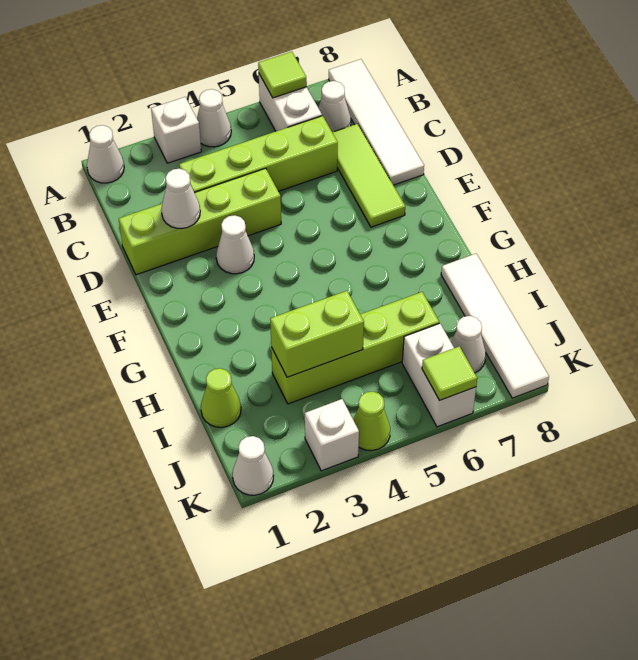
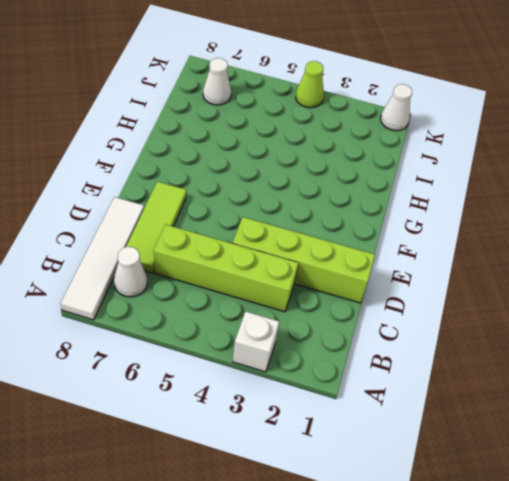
none -> white 1x1 cone [87,125,124,183]
none -> white 1x1 cone [197,89,231,147]
none -> white 1x2 brick [259,74,322,131]

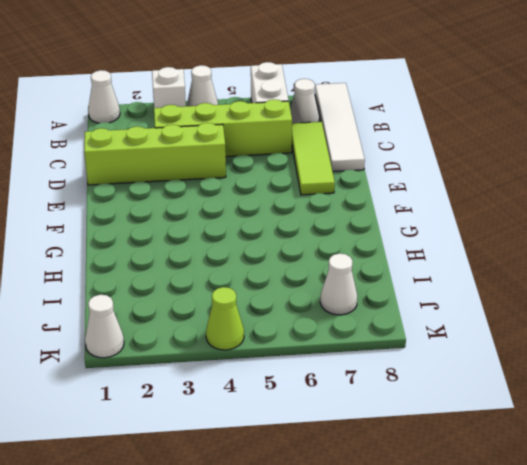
none -> white 1x1 cone [216,215,254,274]
none -> white 1x4 tile [441,254,549,398]
none -> lime 1x1 cone [201,368,241,427]

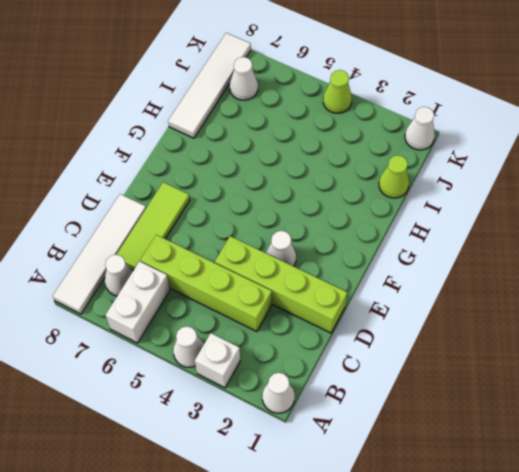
none -> lime 1x4 brick [271,292,439,404]
none -> white 1x2 brick [402,323,476,427]
none -> white 1x1 brick [305,399,359,471]

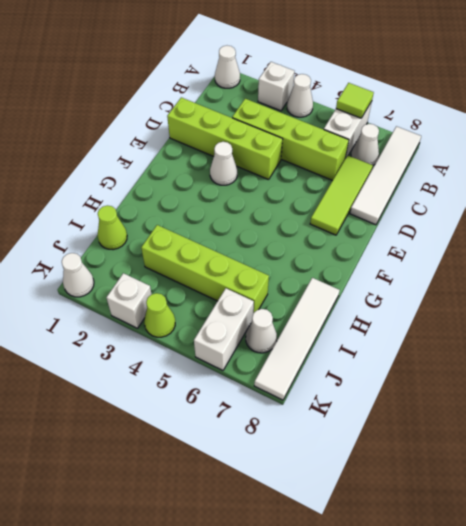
none -> white 1x1 cone [161,169,200,229]
none -> lime 1x2 brick [270,291,364,377]
none -> lime 1x1 tile [422,346,477,401]

